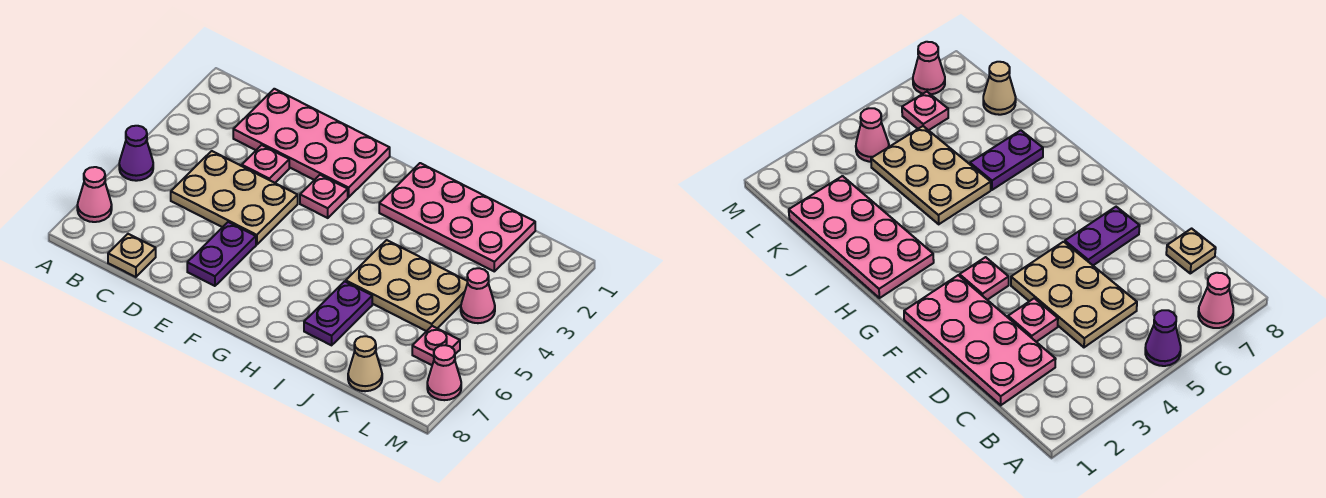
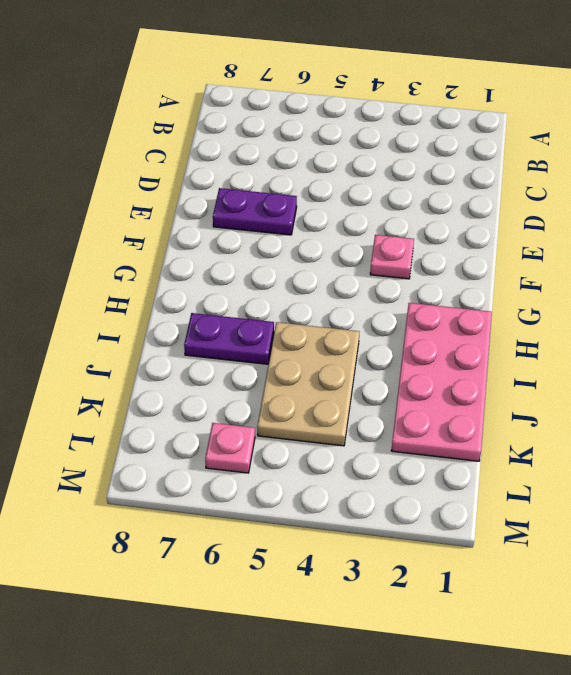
none -> purple 1x1 cone [119,126,153,181]
none -> pink 1x1 cone [77,167,112,222]
none -> pink 2x4 plate [233,89,390,197]

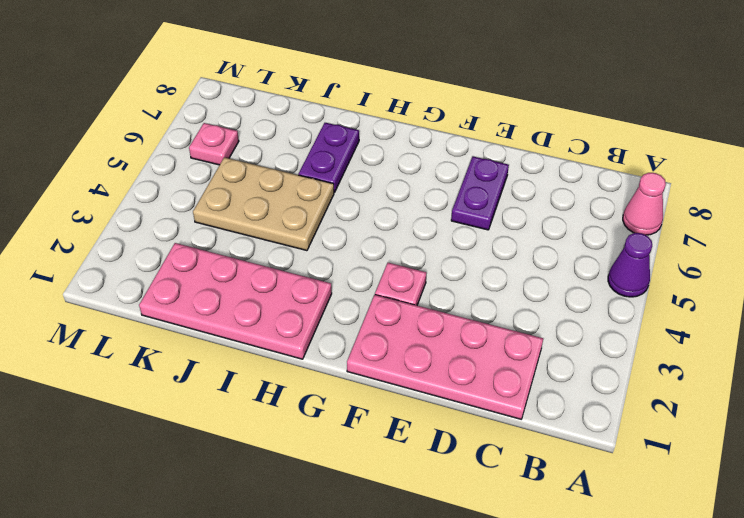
none -> tan 2x3 plate [171,151,298,245]
none -> tan 1x1 plate [108,234,156,277]
none -> pink 1x1 plate [242,145,289,183]

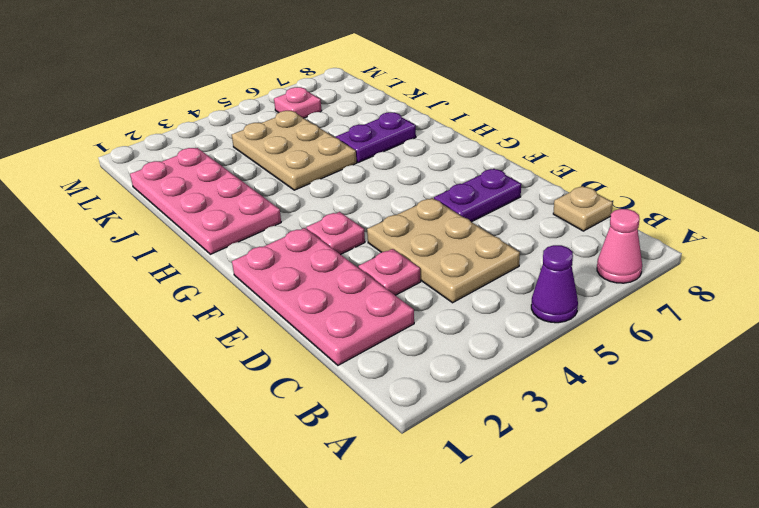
none -> tan 1x1 cone [348,336,382,391]
none -> pink 1x1 cone [461,268,495,323]
none -> pink 1x1 cone [427,345,461,400]

